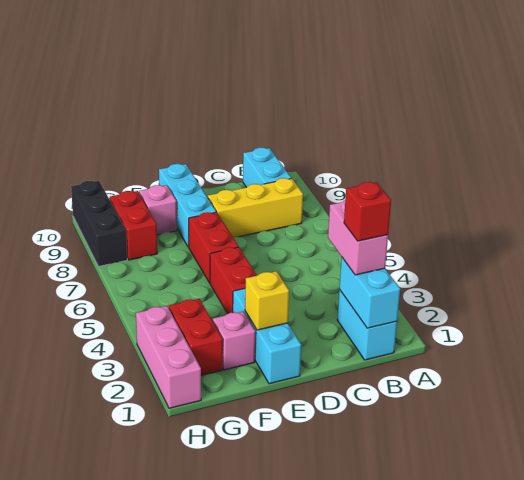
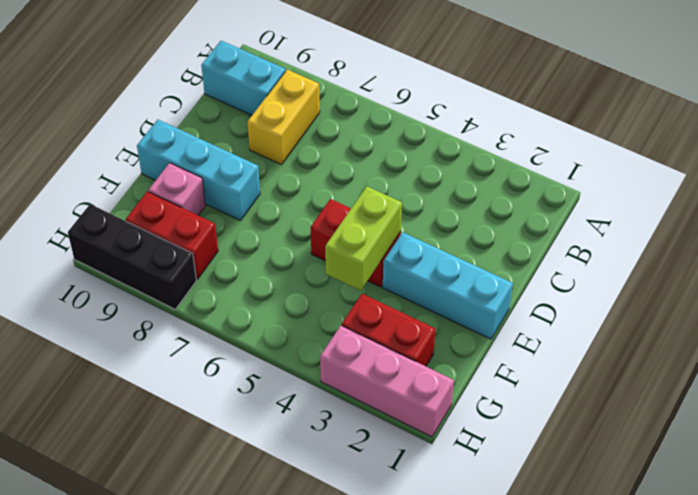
yellow 1x2 brick [247,70,320,164] -> yellow 1x3 brick [208,178,303,237]
lime 1x2 brick [325,186,402,291] -> none
none -> cyan 1x2 brick [337,290,397,360]
none -> red 1x2 brick [189,212,239,283]
none -> pink 1x1 brick [213,311,255,370]

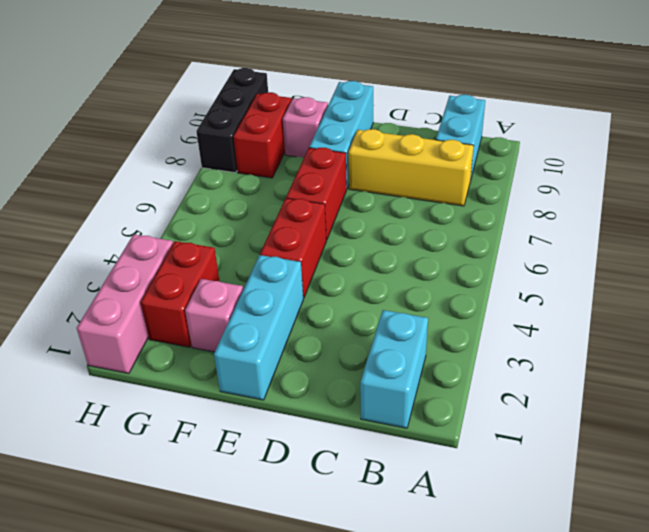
none -> cyan 1x2 brick [340,258,400,328]
none -> yellow 1x1 brick [245,271,289,330]
none -> pink 1x2 brick [328,200,388,275]

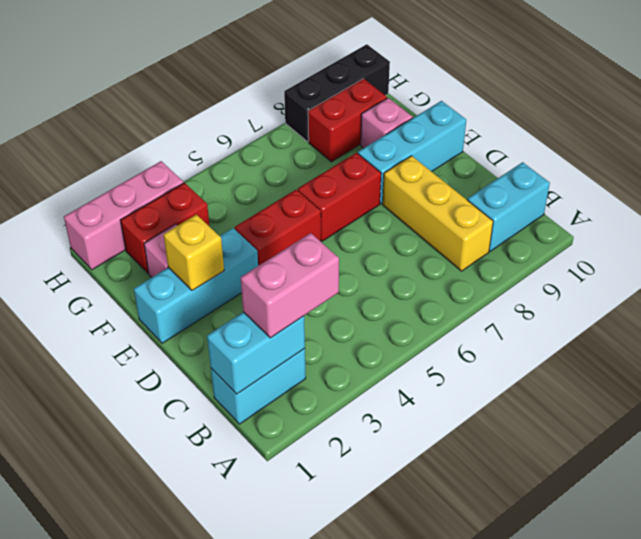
none -> red 1x1 brick [344,182,391,241]

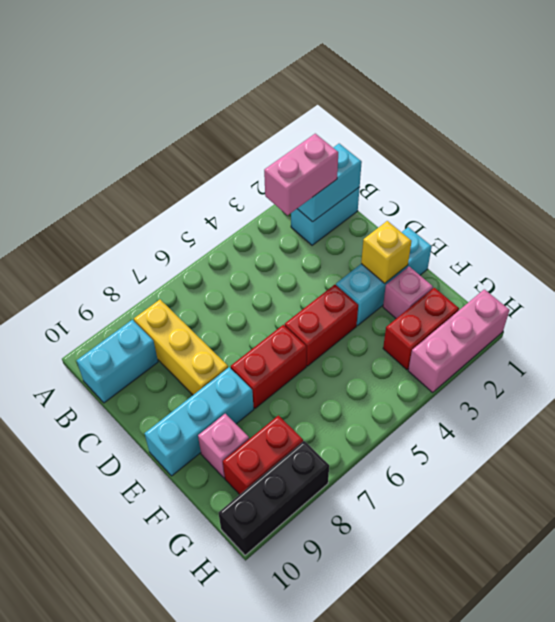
none -> red 1x1 brick [344,182,391,241]

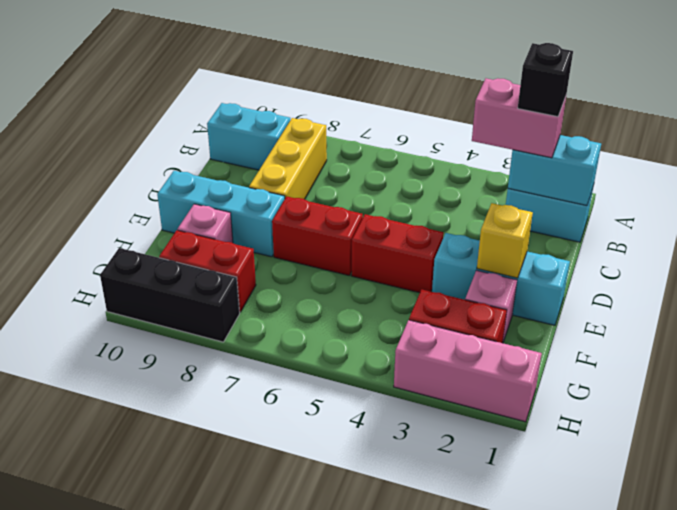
black 1x1 brick [518,43,573,117] -> red 1x1 brick [344,182,391,241]

